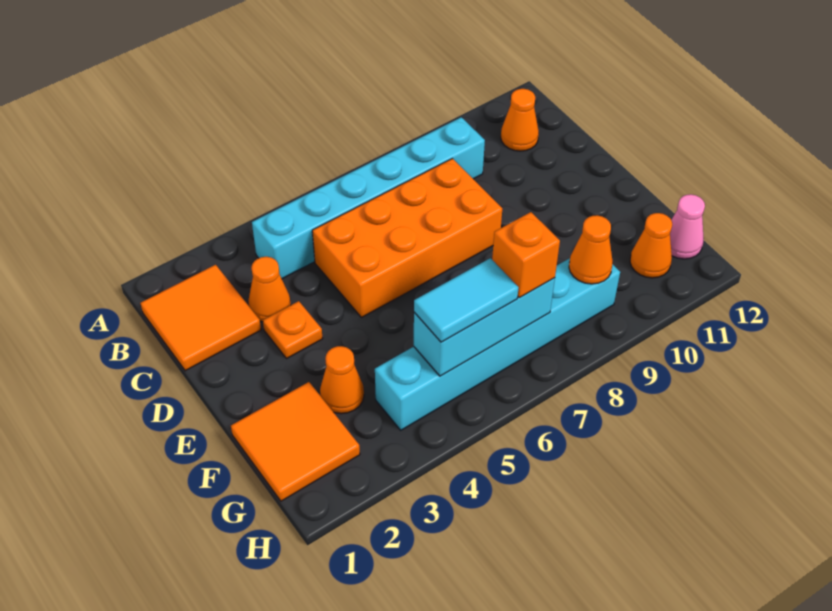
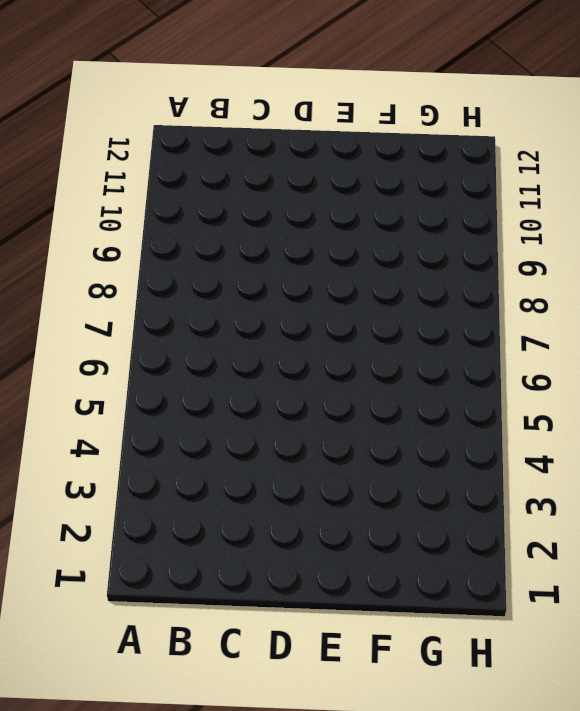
none -> orange 2x2 tile [140,265,261,371]
none -> cyan 1x6 brick [252,117,485,279]
none -> orange 1x1 cone [501,89,539,151]

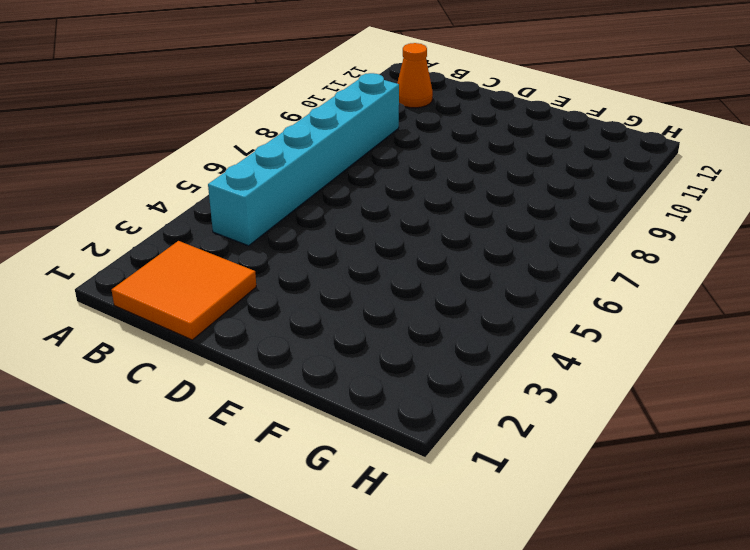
none -> orange 1x1 cone [248,257,291,322]
none -> orange 2x4 brick [312,159,502,318]
none -> orange 1x1 plate [263,301,323,359]

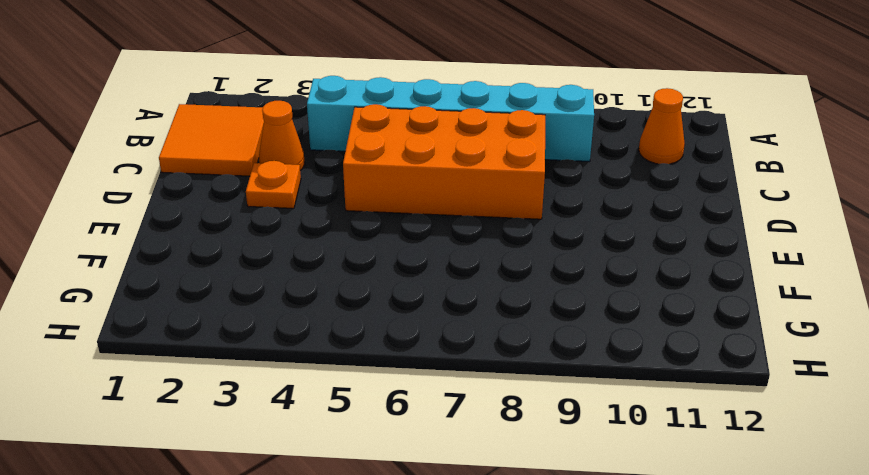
none -> orange 2x2 tile [231,382,360,501]
none -> orange 1x1 cone [320,346,364,414]
none -> cyan 1x6 brick [375,258,620,430]

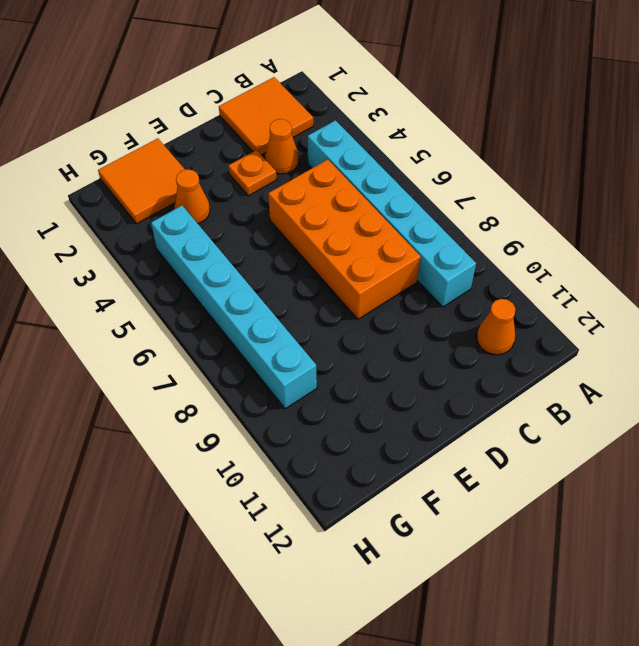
none -> orange 1x1 cone [630,213,672,278]
none -> pink 1x1 cone [670,194,705,259]
none -> cyan 1x3 brick [414,278,555,376]

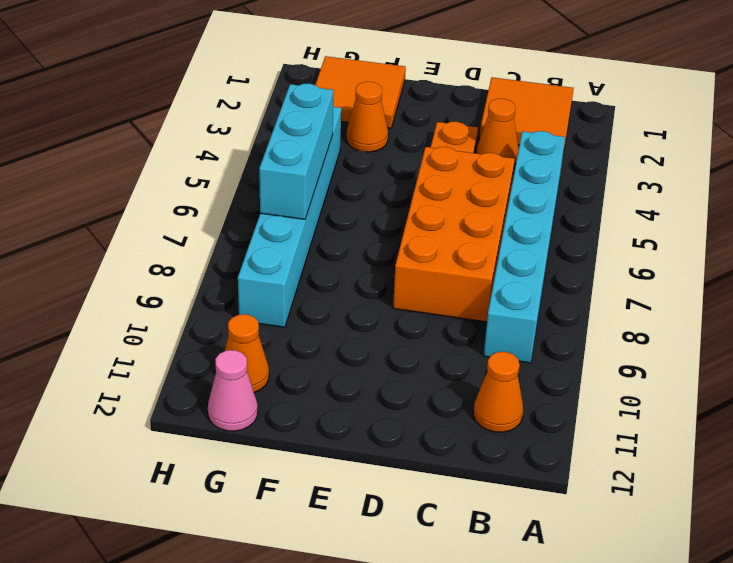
none -> orange 1x1 cone [569,215,613,284]
none -> cyan 1x2 tile [414,258,519,342]
none -> orange 1x1 brick [492,212,560,298]

